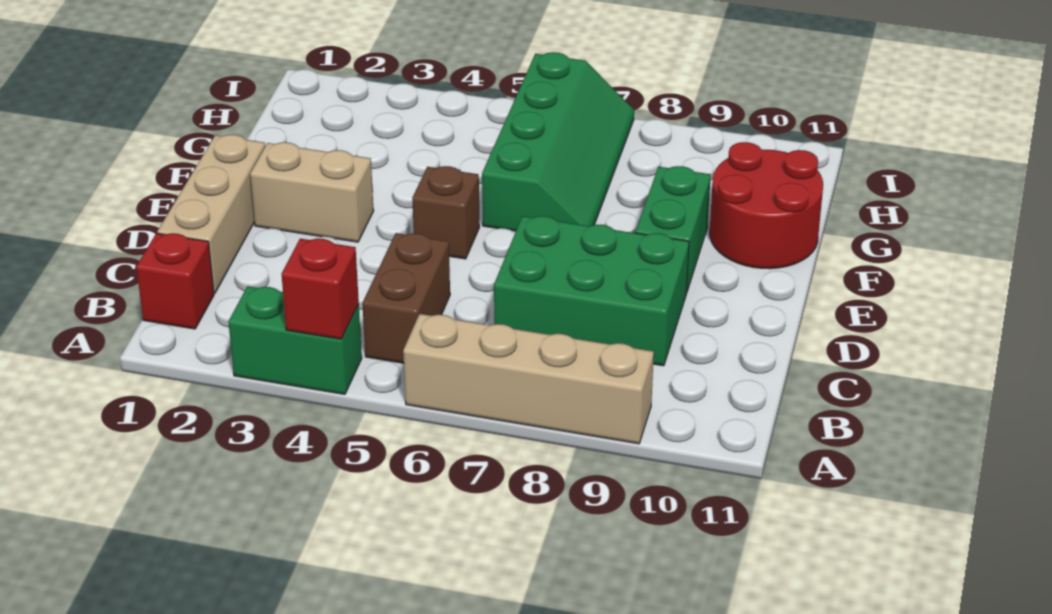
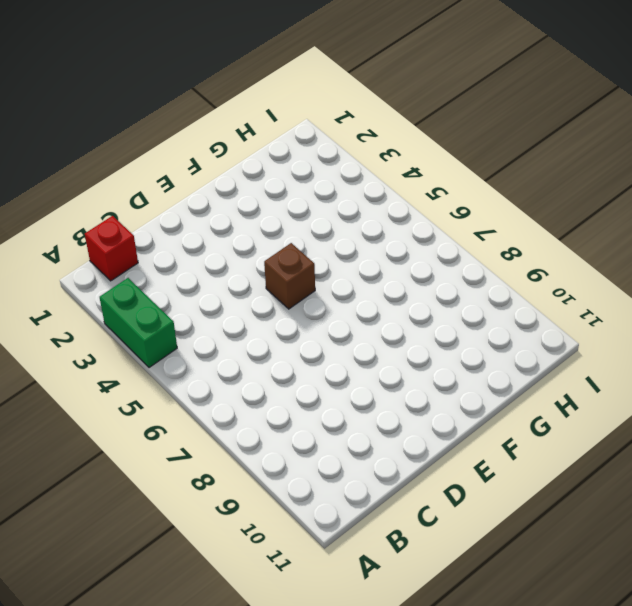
none -> tan 1x4 brick [403,314,654,444]
none -> brown 1x2 brick [362,233,450,363]
none -> tan 1x3 brick [157,135,265,293]

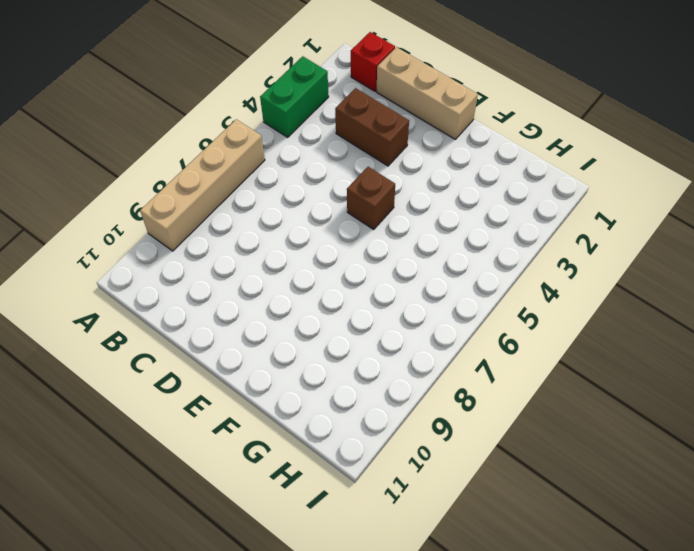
brown 1x2 brick [335,88,409,166] -> brown 1x2 brick moved to [362,233,450,363]
none -> green 2x3 brick [494,216,689,366]
none -> tan 1x2 brick [250,142,374,242]
none -> green 1x2 brick [635,166,711,293]

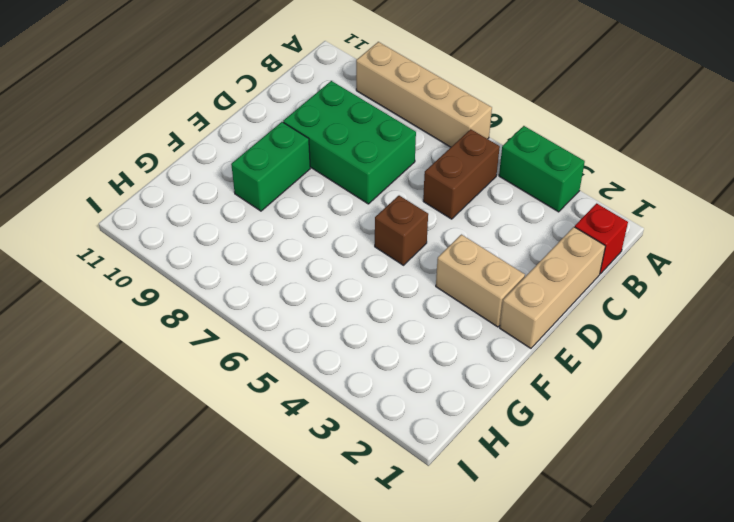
none -> green 2x4 slope [482,52,634,231]
none -> red 2x2 round brick [710,142,823,269]
none -> red 1x1 brick [282,239,359,339]

